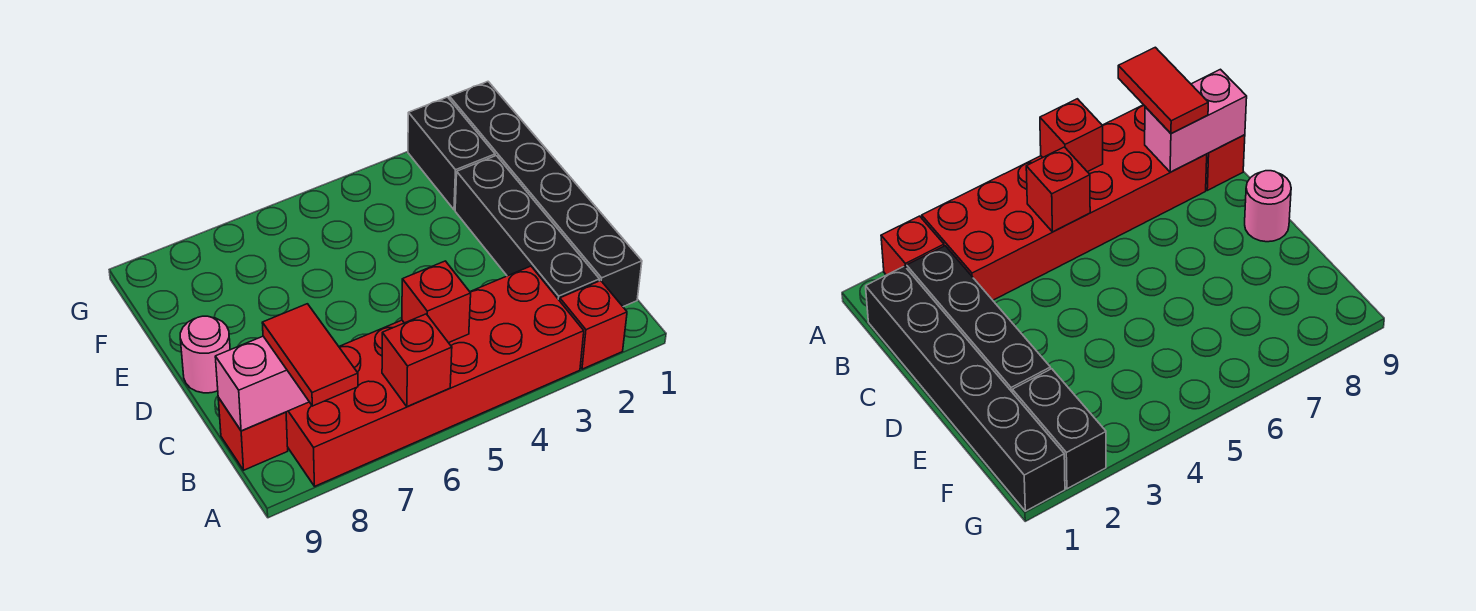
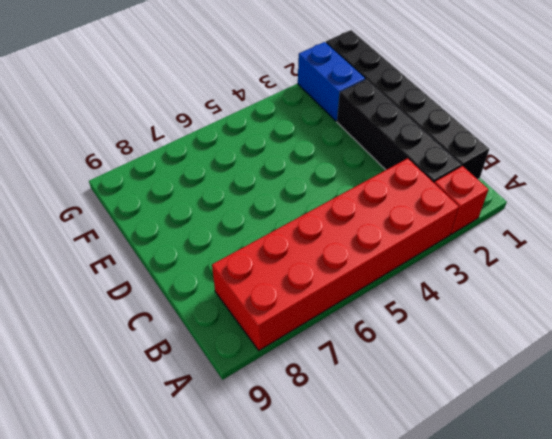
blue 1x2 brick [298,42,365,121] -> black 1x2 brick [408,97,495,210]
none -> red 1x1 brick [218,397,288,470]
none -> pink 1x1 round brick [180,316,230,393]

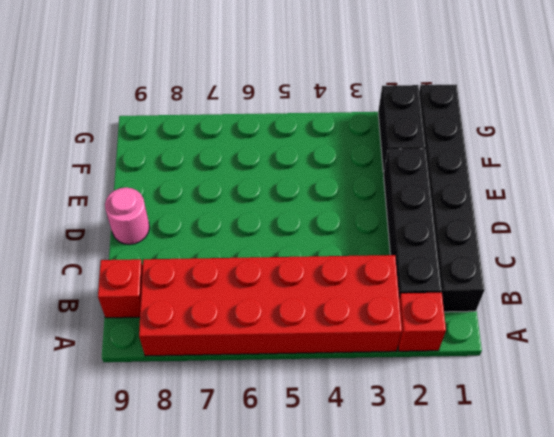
none -> red 1x1 brick [382,314,452,407]
none -> red 1x1 brick [402,261,471,343]

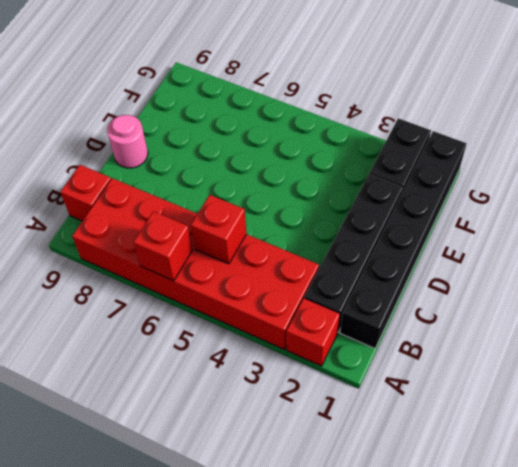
none -> pink 1x2 brick [215,336,309,431]
none -> red 1x2 tile [262,304,358,406]

